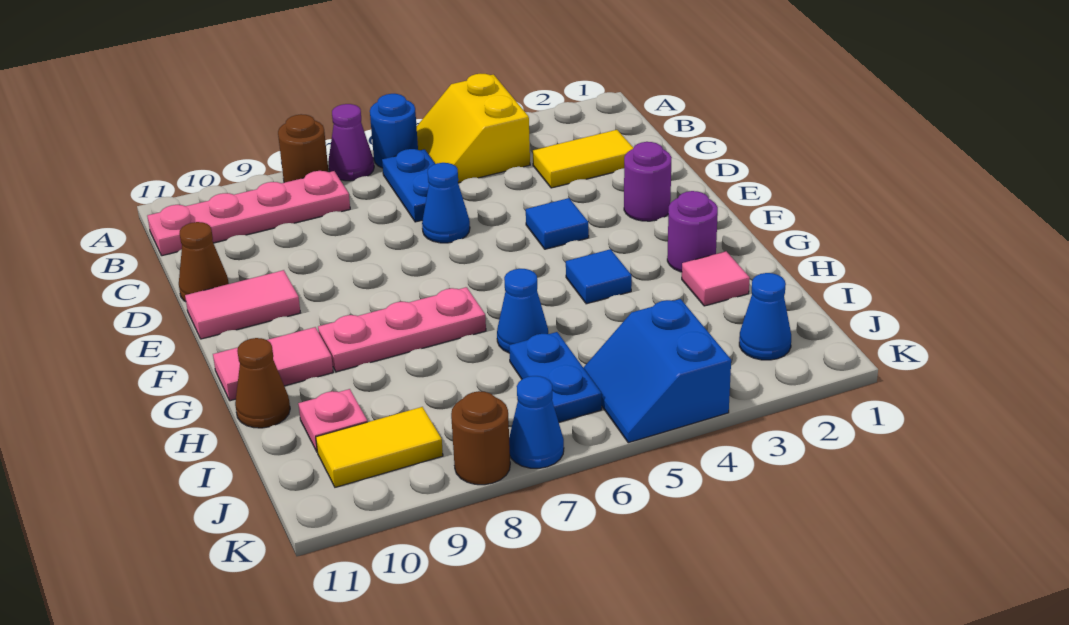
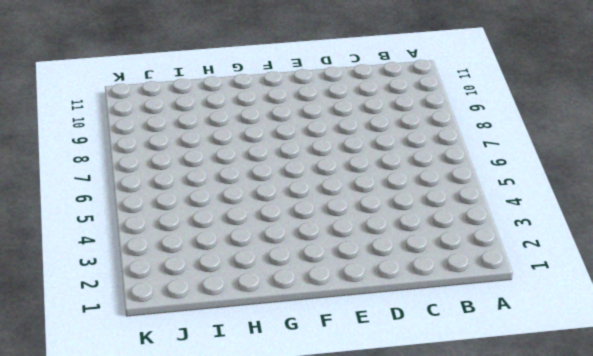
none -> yellow 2x2 slope [417,74,530,183]
none -> blue 1x1 round brick [370,94,418,168]
none -> purple 1x1 cone [328,104,374,181]

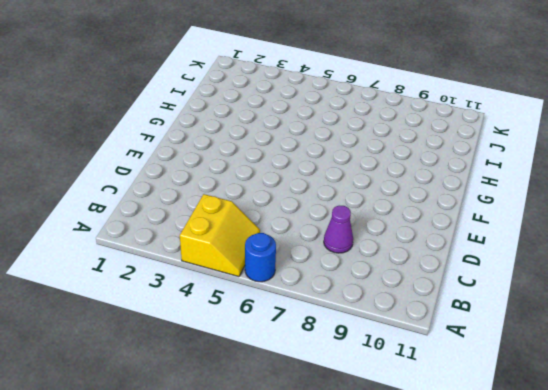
purple 1x1 cone [324,206,353,253] -> purple 1x1 cone moved to [328,104,374,181]
none -> brown 1x1 round brick [278,114,329,183]
none -> blue 1x2 plate [382,149,435,222]
none -> pink 1x4 plate [147,171,350,256]

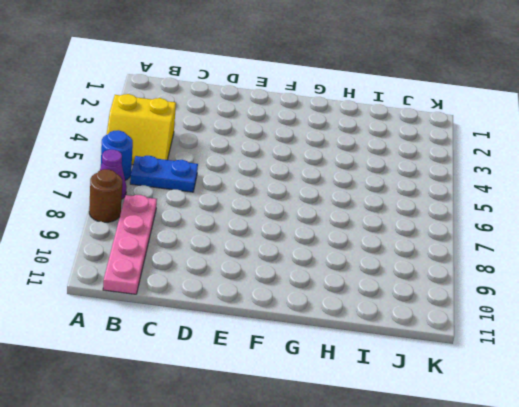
none -> yellow 1x2 tile [533,130,633,188]
none -> blue 1x1 cone [422,163,470,243]
none -> brown 1x1 cone [179,222,229,302]

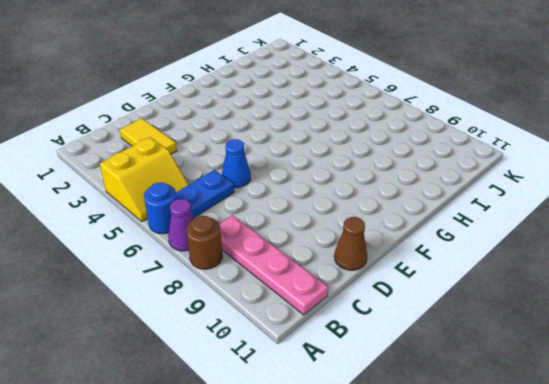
none -> purple 1x1 round brick [624,142,672,221]
none -> blue 1x1 tile [526,198,589,249]
none -> pink 1x2 tile [185,270,300,339]

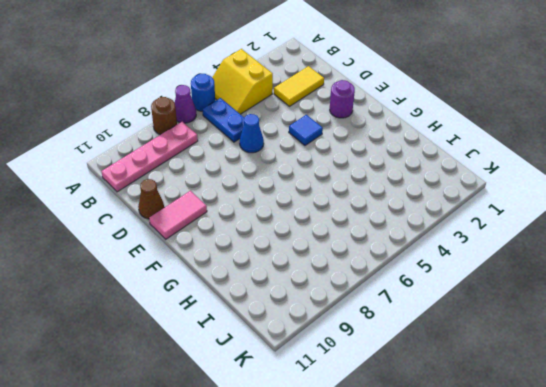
none -> purple 1x1 round brick [667,191,718,272]
none -> blue 1x1 tile [566,249,632,304]
none -> pink 1x3 plate [318,287,486,372]

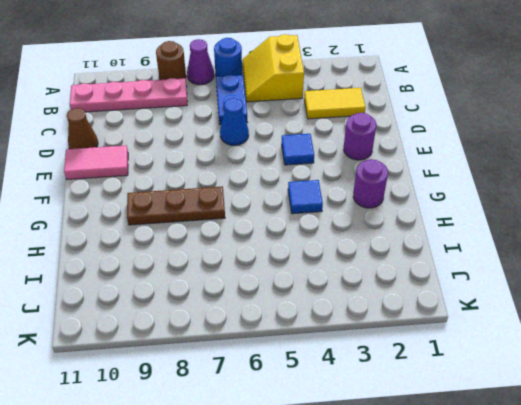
brown 1x3 plate [127,186,225,225] -> pink 1x3 plate [318,287,486,372]
none -> pink 1x2 tile [213,327,333,401]
none -> pink 1x1 tile [682,251,750,306]
none -> blue 1x1 cone [497,269,548,353]

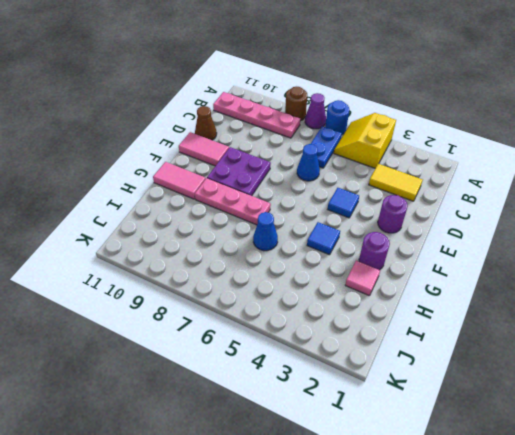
purple 2x2 plate [207,147,271,196] -> none
none -> brown 1x1 cone [235,338,290,428]
none -> blue 1x2 plate [509,332,602,422]
none -> pink 1x1 plate [298,389,367,451]

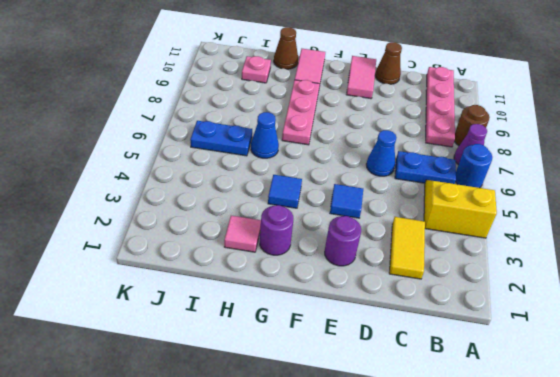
none -> blue 1x1 cone [739,273,791,360]
none -> blue 2x2 slope [583,299,731,443]
none -> yellow 1x2 tile [316,407,443,487]

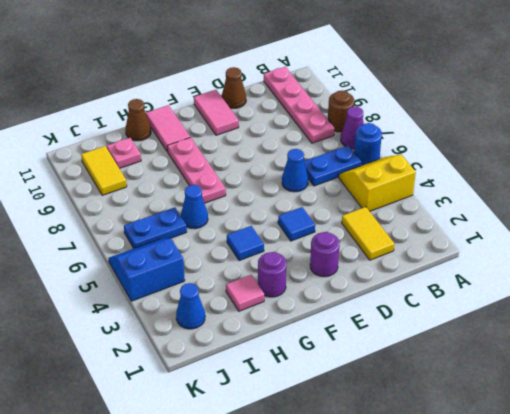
none -> blue 1x1 cone [509,376,564,468]
none -> brown 1x1 round brick [451,391,510,485]

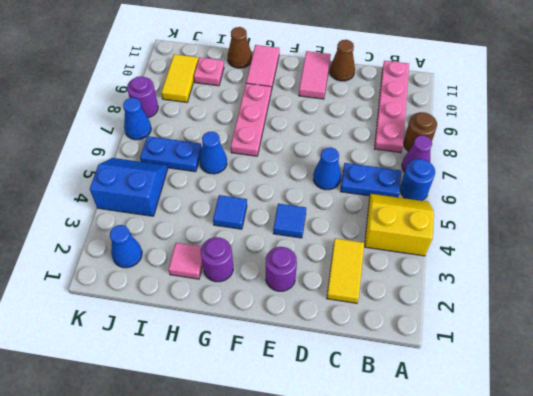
purple 1x1 round brick [127,76,158,118] -> brown 1x1 round brick [451,391,510,485]

